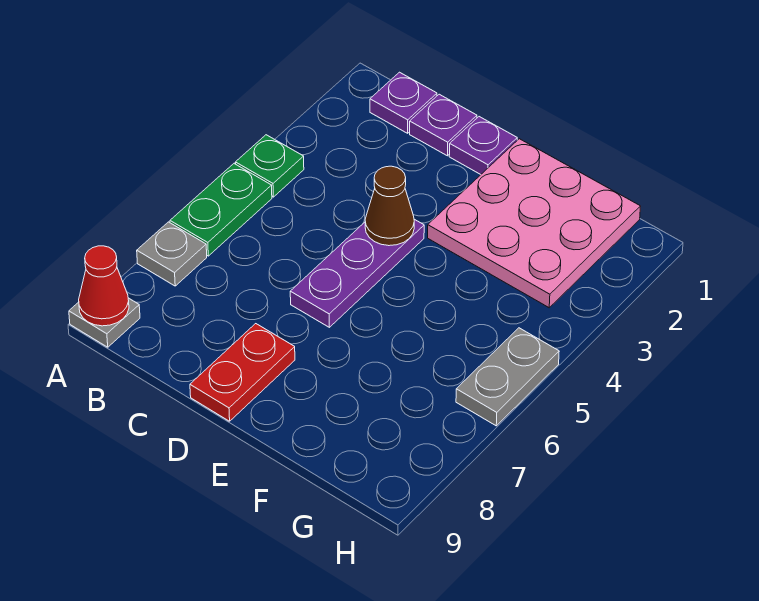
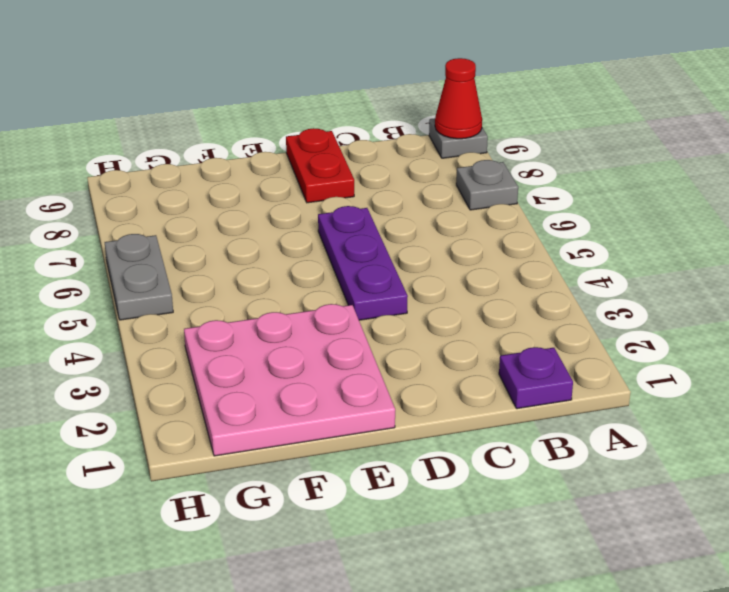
none -> green 1x1 plate [235,135,304,197]
none -> green 1x2 plate [170,164,272,256]
none -> purple 1x1 plate [410,94,477,156]

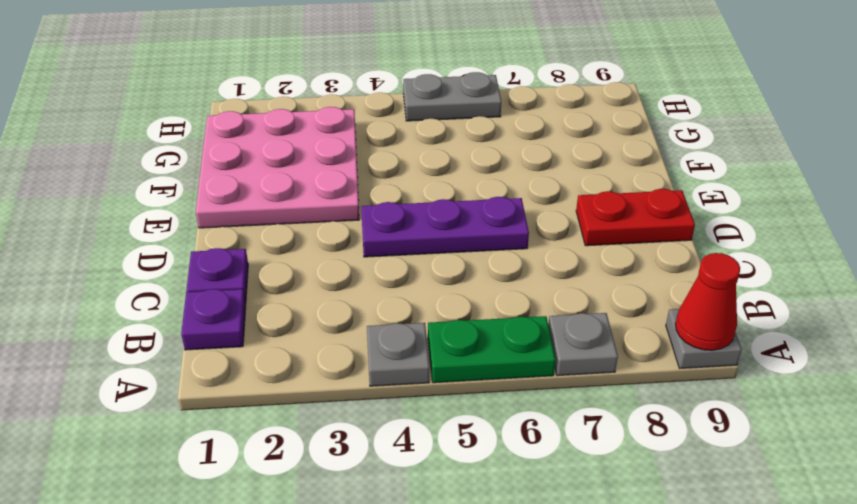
grey 1x1 plate [367,323,429,386] -> green 1x1 plate [235,135,304,197]
none -> purple 1x1 plate [449,117,517,175]
none -> brown 1x1 cone [365,166,414,246]

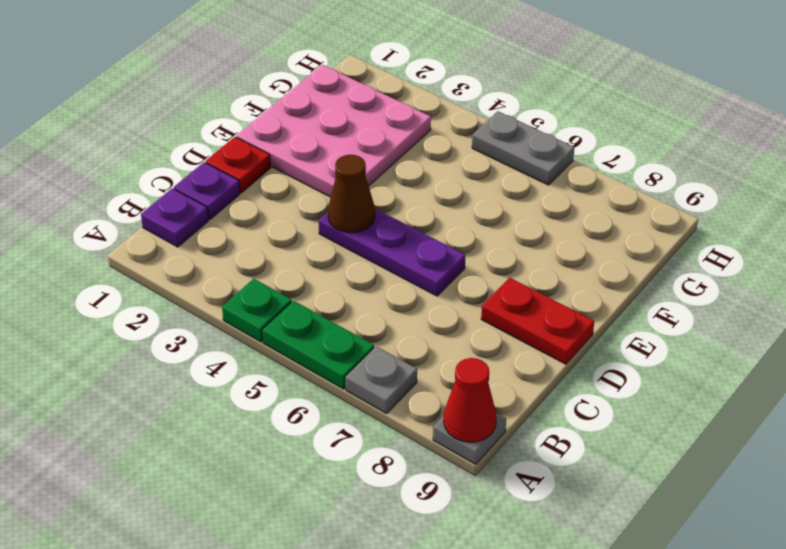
red 1x1 plate [206,137,271,193] -> purple 1x1 plate [449,117,517,175]

